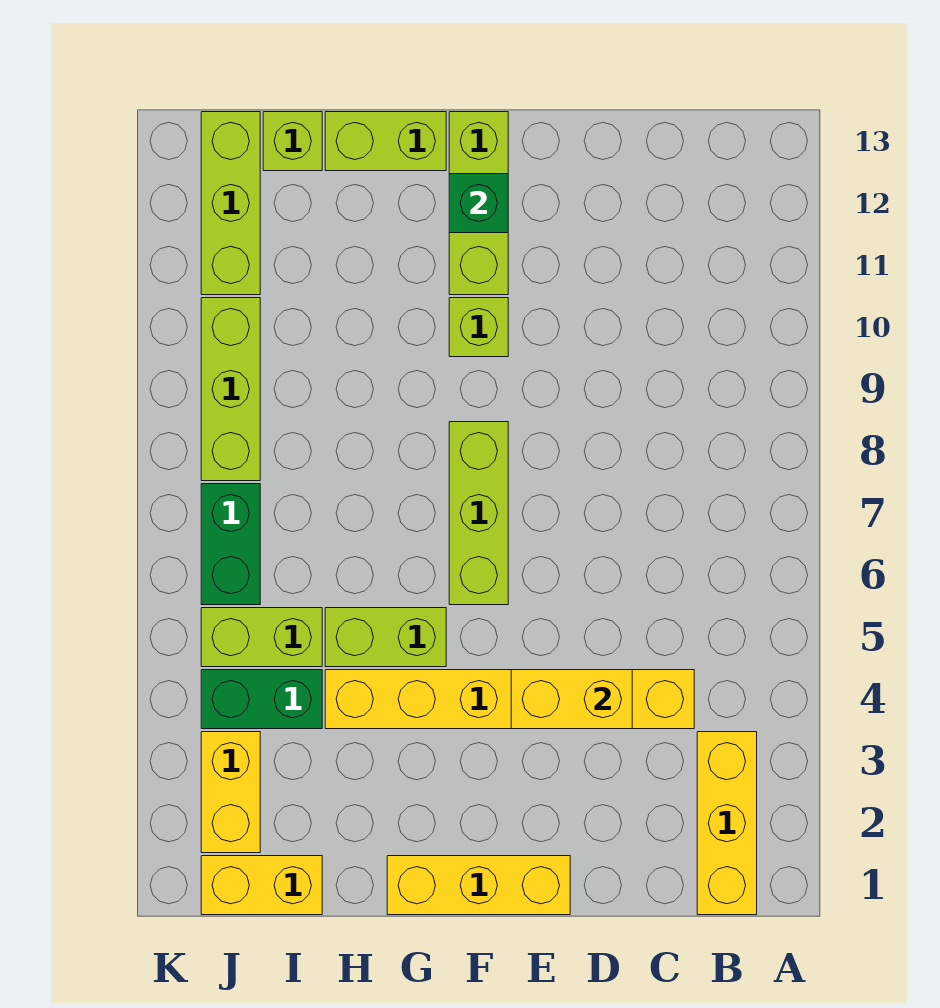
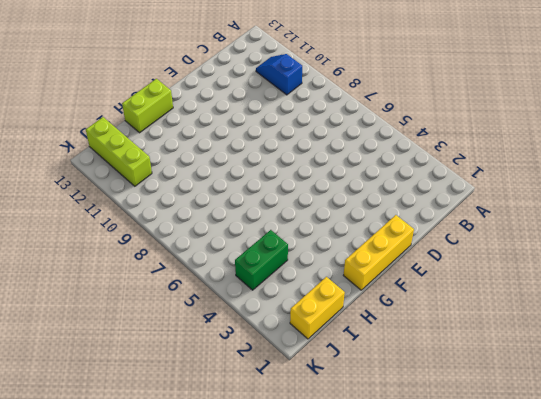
blue 1x2 slope [256,54,302,95] -> none
none -> yellow 1x3 brick [697,732,757,915]
none -> yellow 1x6 brick [325,670,694,729]
none -> lime 1x3 brick [449,422,508,605]

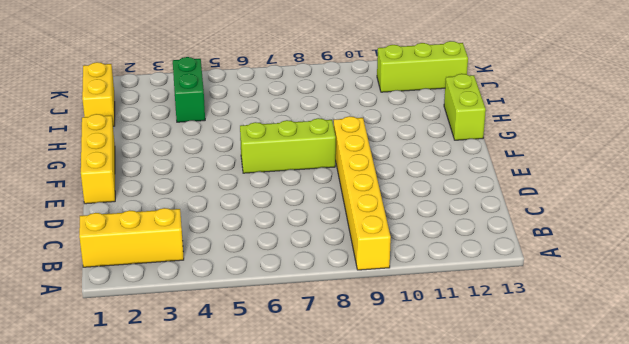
yellow 1x6 brick [334,116,391,270] -> yellow 1x6 brick moved to [325,670,694,729]
none -> lime 1x1 brick [449,298,508,357]
none -> lime 1x3 brick [449,112,508,295]
none -> lime 1x2 brick [325,608,446,667]

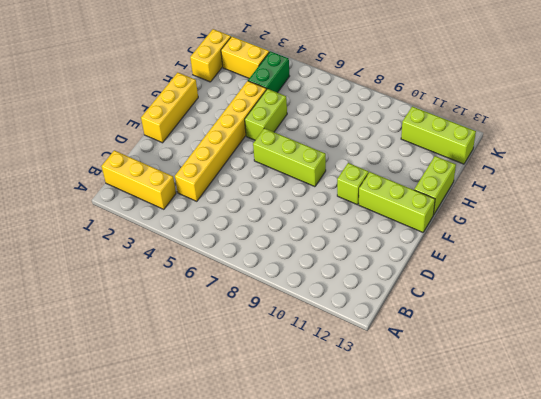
none -> lime 1x2 brick [201,608,322,667]
none -> lime 1x1 brick [263,112,322,171]
none -> green 1x2 brick [201,484,260,605]

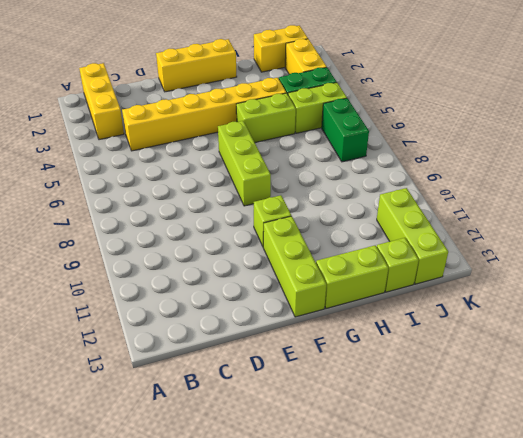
none -> lime 1x3 brick [201,298,260,481]
none -> yellow 1x2 brick [511,670,632,729]
none -> green 1x1 brick [449,174,508,233]

